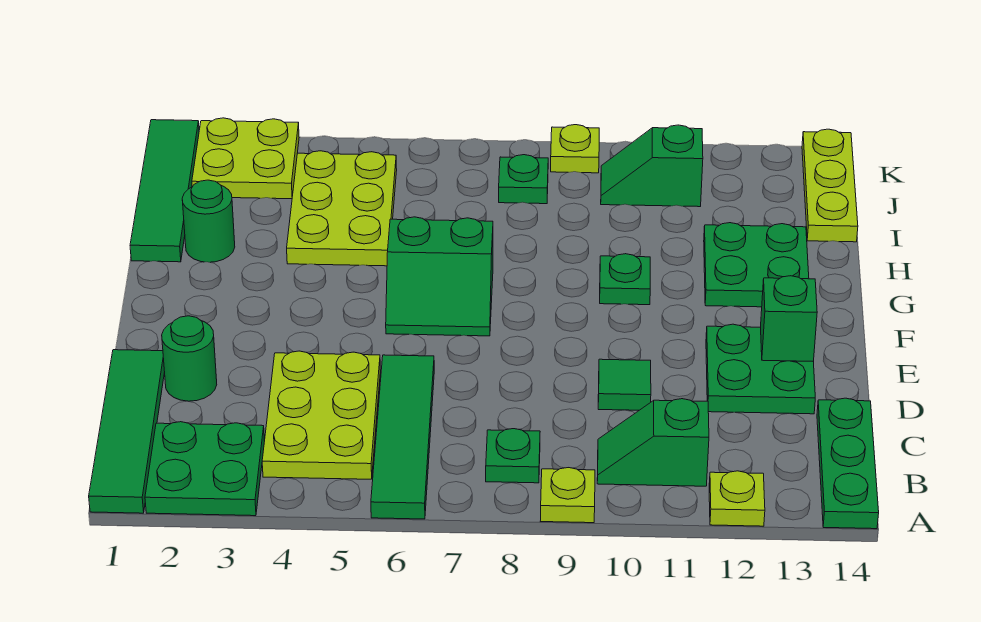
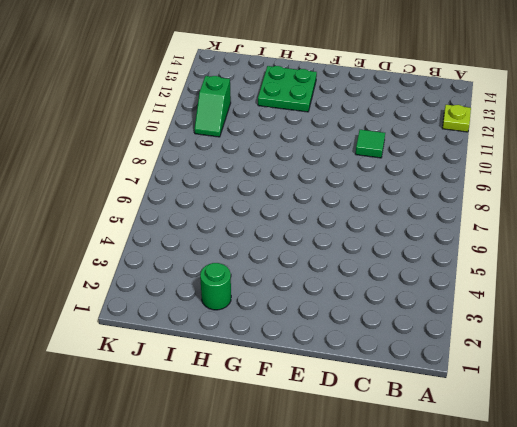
none -> green 1x4 tile [89,350,165,513]
none -> green 2x2 plate [145,422,265,516]
none -> green 1x4 tile [371,355,434,519]

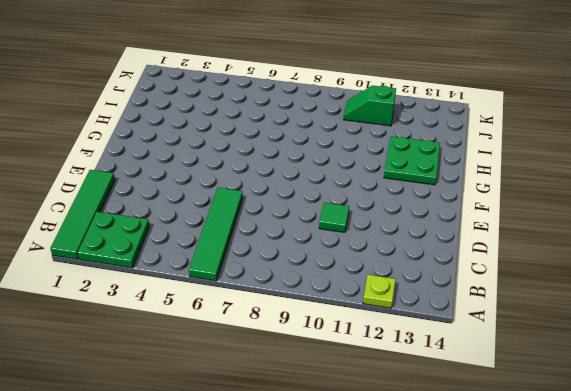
none -> lime 1x1 plate [541,468,595,523]
none -> green 1x3 plate [817,398,879,529]
none -> lime 2x3 plate [262,351,380,479]

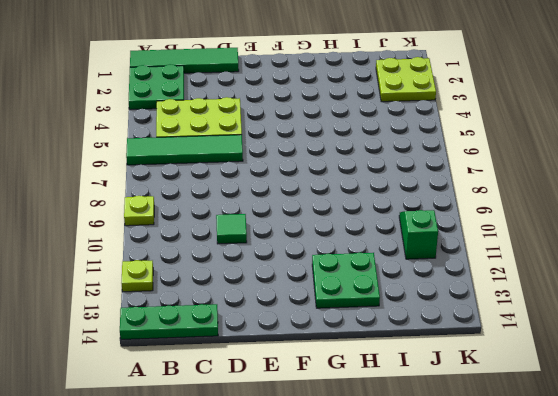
none -> green 1x1 plate [486,429,540,483]
none -> green 1x2 slope [597,399,709,486]
none -> green 1x1 round brick [162,316,217,401]

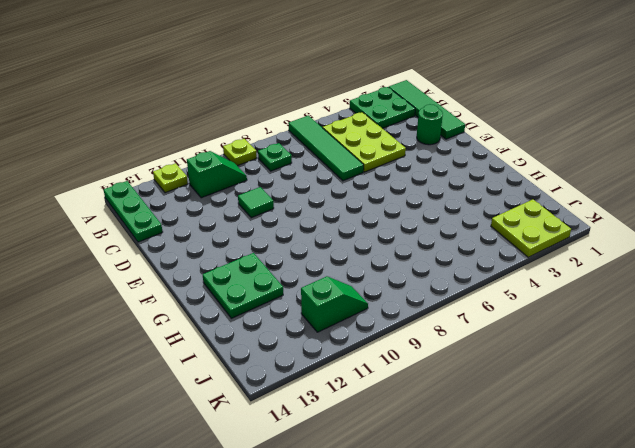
none -> green 2x2 plate [706,324,815,414]
none -> green 2x2 slope [386,217,493,336]
none -> green 1x1 plate [600,254,650,305]

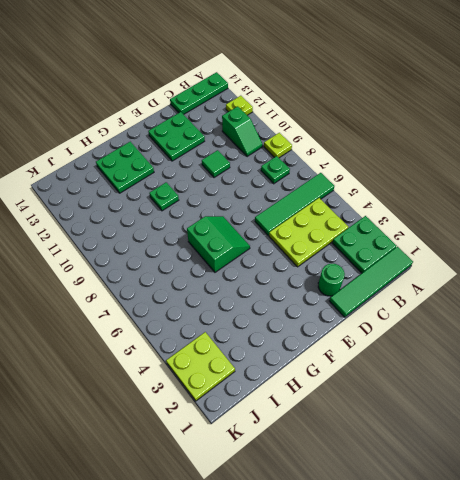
none -> green 1x4 tile [130,120,199,262]
none -> green 1x1 round brick [182,180,235,262]
none -> lime 2x3 plate [287,151,397,266]

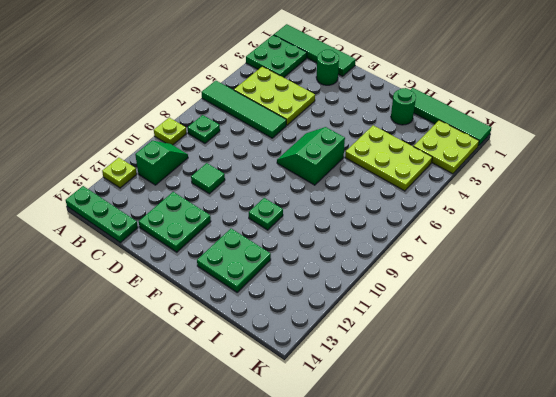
none -> lime 1x3 plate [802,129,858,242]
none -> green 1x1 plate [499,155,548,204]
none -> green 1x2 slope [601,125,703,207]

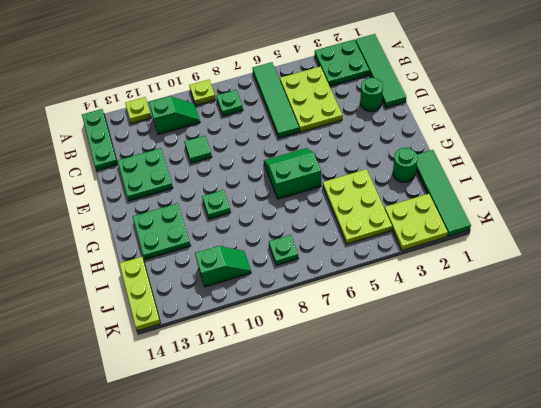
none -> lime 1x1 plate [551,125,599,173]
none -> green 1x1 brick [761,276,817,361]

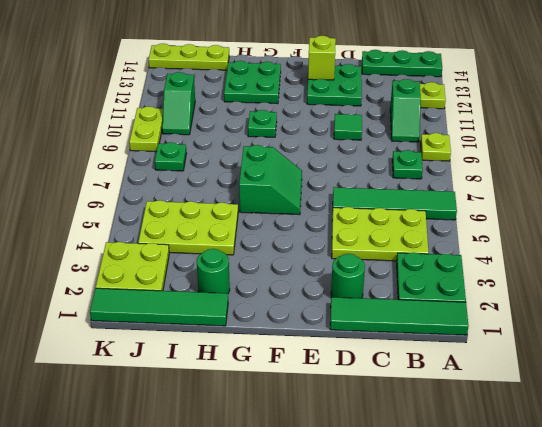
lime 1x1 brick [308,36,336,80] -> green 1x1 brick [761,276,817,361]
lime 1x2 plate [129,106,163,152] -> lime 1x1 plate [551,125,599,173]

